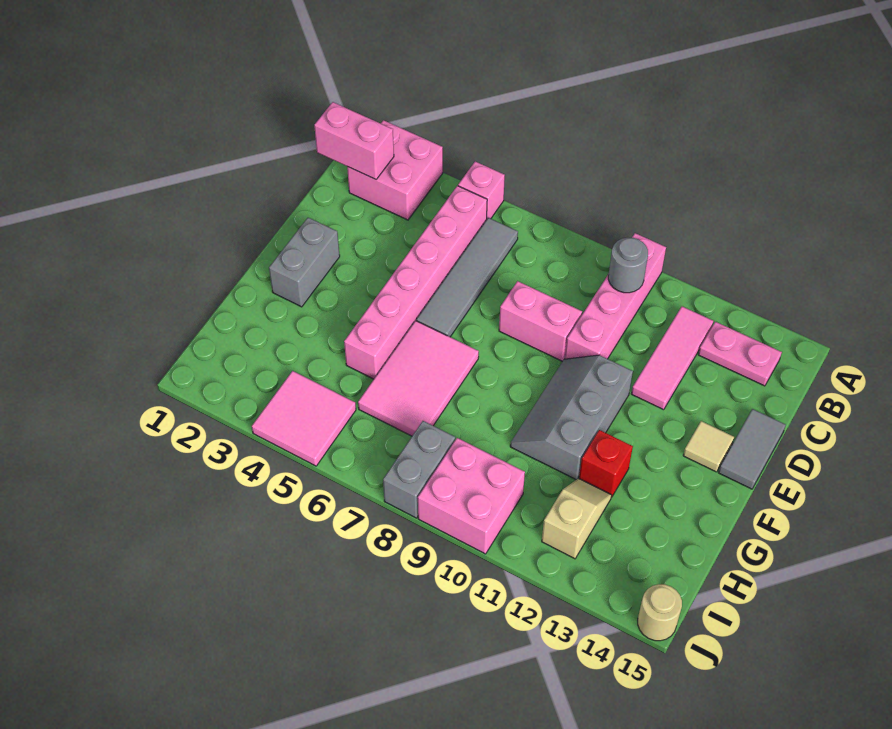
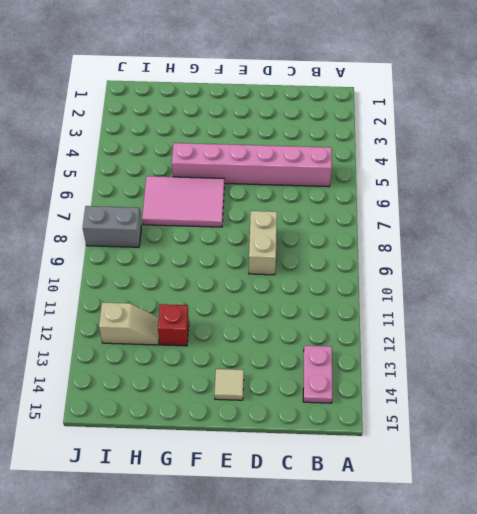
tan 1x2 brick [249,211,277,275] -> pink 1x2 brick [499,281,582,362]
none -> pink 2x2 brick [347,120,443,220]
none -> pink 1x1 brick [458,161,505,219]
none -> pink 1x4 brick [565,233,666,359]

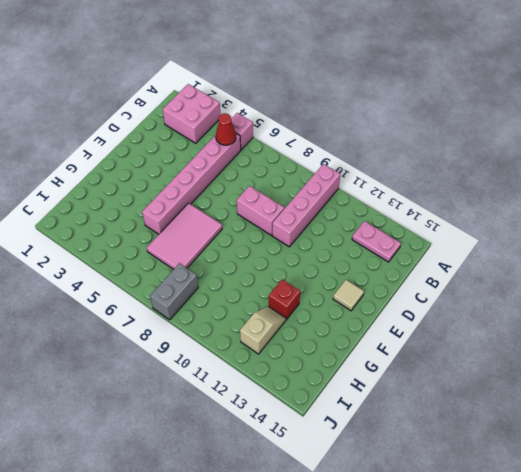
red 1x1 cone [216,113,236,145] -> none
none -> grey 1x4 tile [416,218,518,337]
none -> pink 1x3 tile [631,307,713,410]
none -> grey 1x2 tile [718,409,785,489]

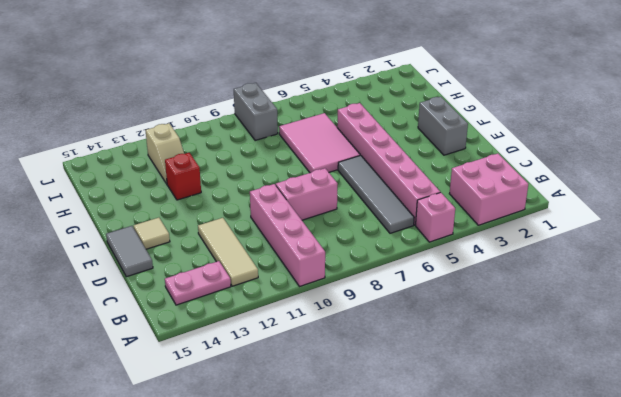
tan 1x3 tile [198,218,258,286] -> pink 1x3 tile [631,307,713,410]
none -> grey 2x3 slope [510,355,633,480]
none -> pink 2x2 tile [252,371,356,466]
none -> pink 2x2 brick [418,438,525,554]

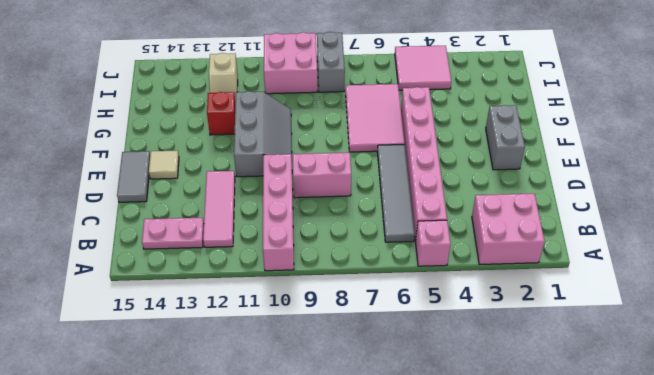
none -> tan 1x1 round brick [638,584,682,641]
none -> pink 1x2 brick [314,102,394,179]
none -> grey 1x1 round brick [608,237,648,293]

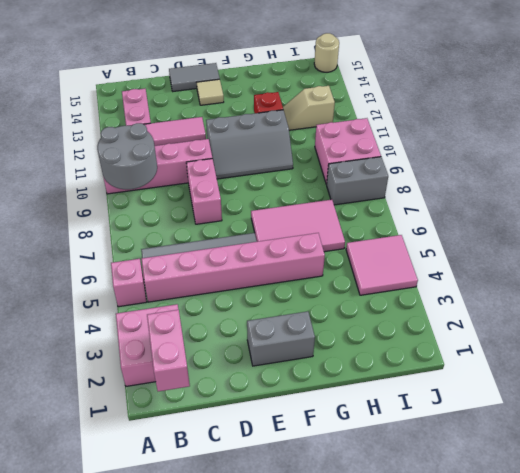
grey 2x2 round brick [97,123,157,189] -> grey 1x1 round brick [608,237,648,293]

